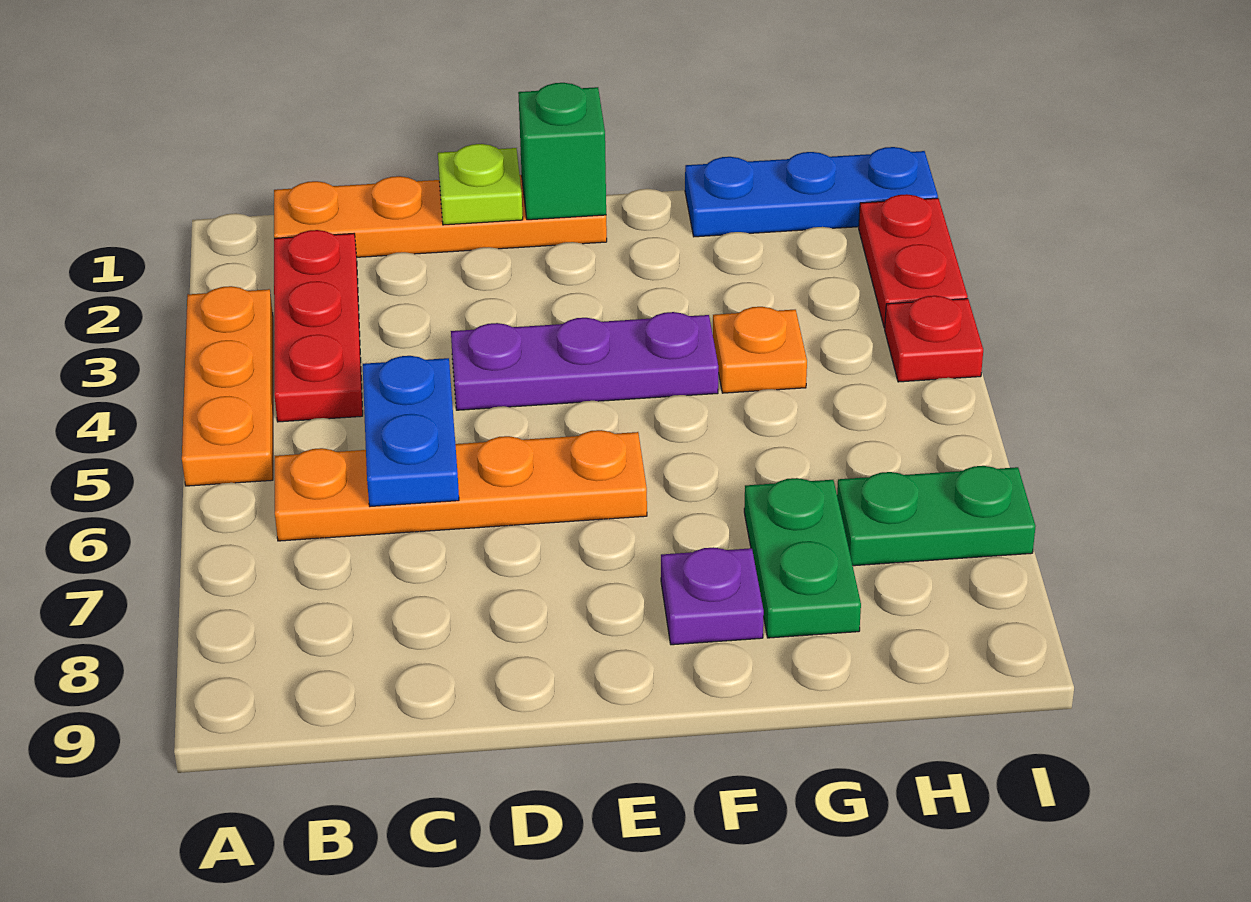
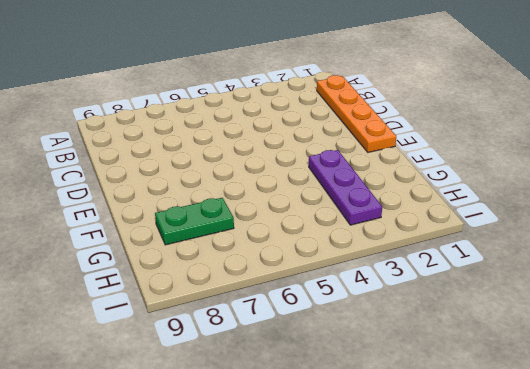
purple 1x3 plate [309,150,382,225] -> purple 1x3 plate moved to [451,312,718,410]
none -> orange 1x3 plate [182,286,273,486]
none -> red 1x3 plate [274,230,363,422]
none -> orange 1x4 plate [275,430,647,541]

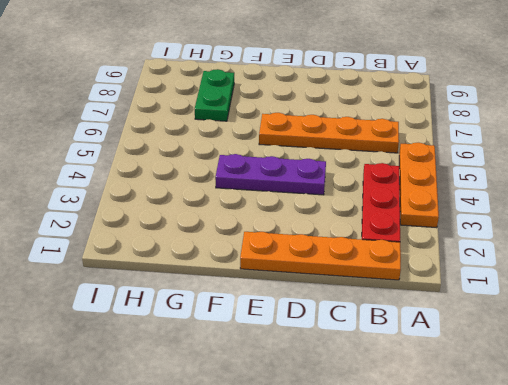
none -> purple 1x1 plate [661,547,764,645]
none -> blue 1x3 plate [685,147,938,237]
none -> orange 1x1 plate [713,307,807,393]

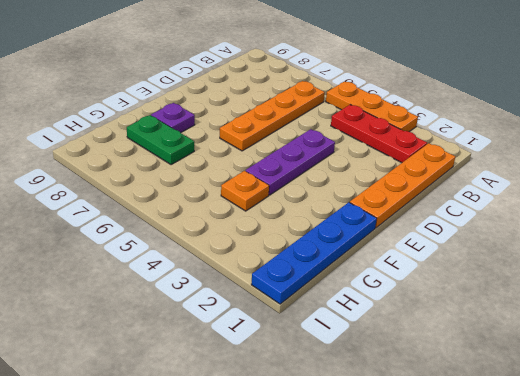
blue 1x4 plate [251,202,377,304] -> blue 1x3 plate [685,147,938,237]
none -> green 1x2 plate [837,466,1036,566]
none -> red 1x2 plate [859,194,968,328]
none -> red 1x1 plate [885,296,983,382]

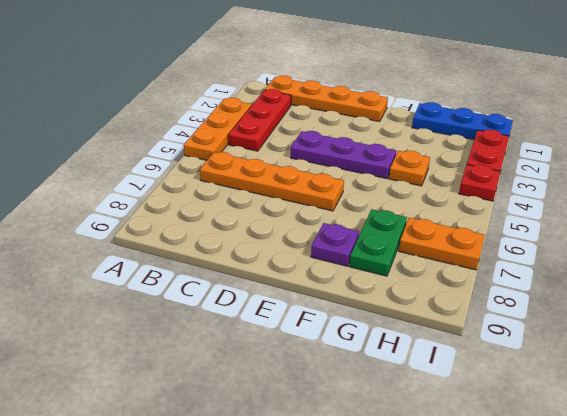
orange 1x2 plate [399,218,485,270] -> green 1x2 plate [837,466,1036,566]
none -> blue 1x2 plate [363,356,459,507]
none -> lime 1x1 plate [438,144,523,225]
none -> green 1x1 brick [518,83,606,220]

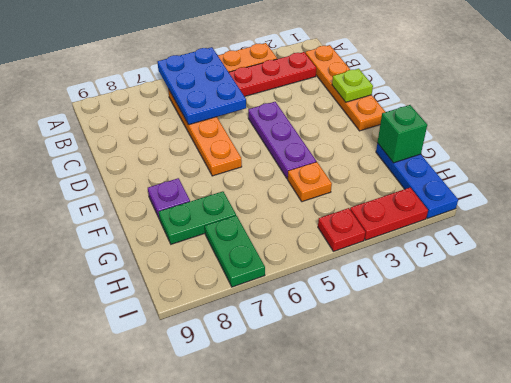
blue 2x3 plate [157,47,246,125] -> blue 1x2 plate [363,356,459,507]
green 1x1 brick [377,105,427,163] -> green 1x1 brick moved to [518,83,606,220]

